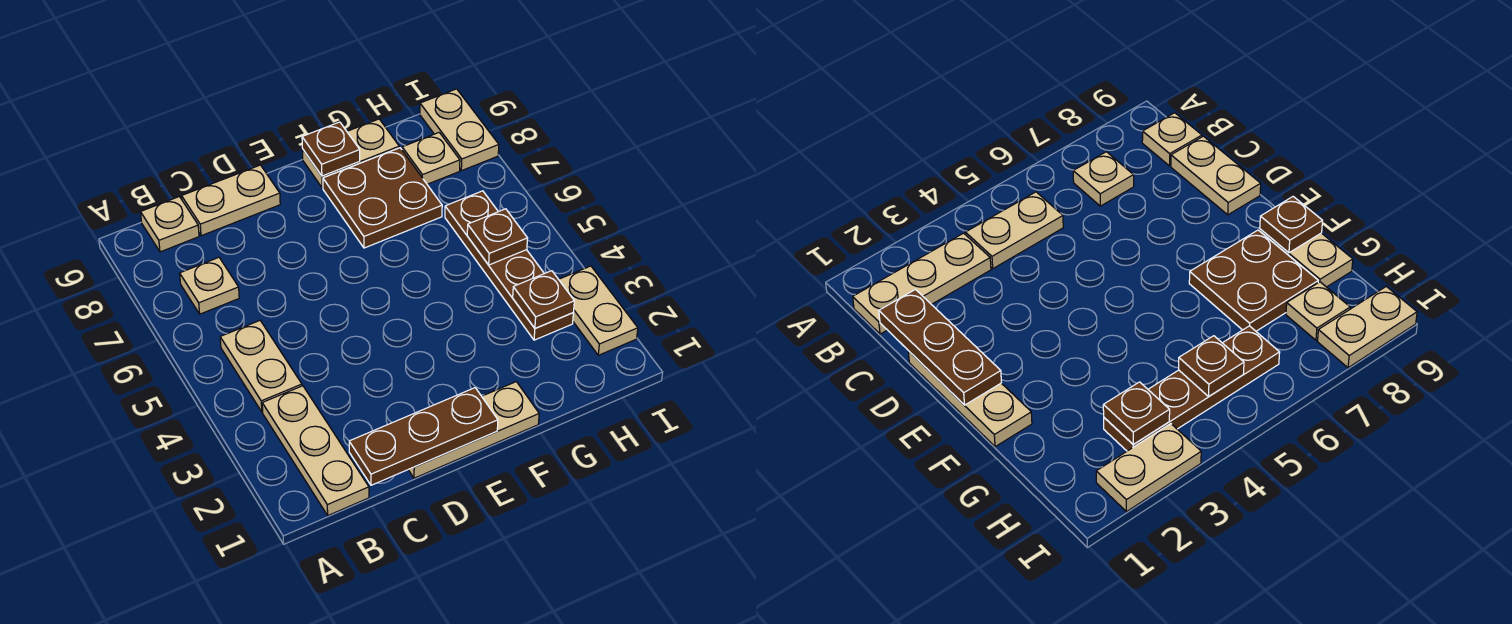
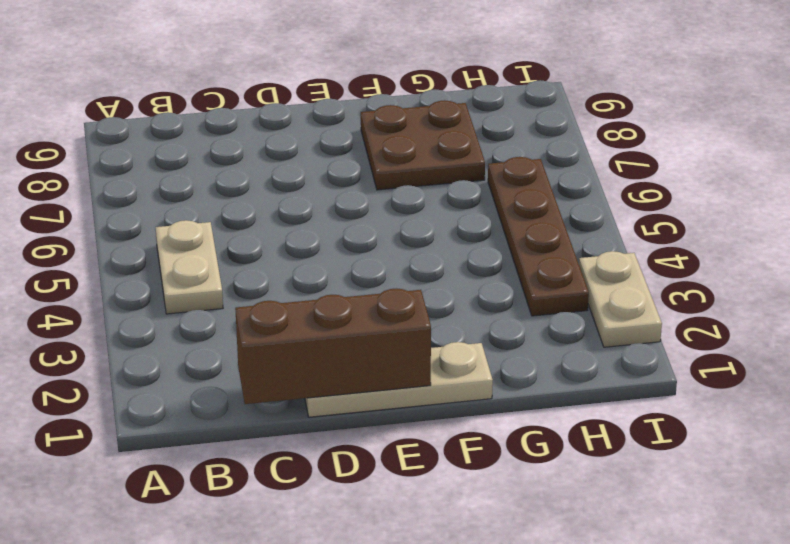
brown 1x3 brick [235,288,431,404] -> brown 1x3 plate [349,388,498,485]
none -> tan 1x3 plate [262,386,369,515]
none -> tan 1x1 plate [180,257,239,314]
none -> tan 1x1 plate [141,197,199,252]

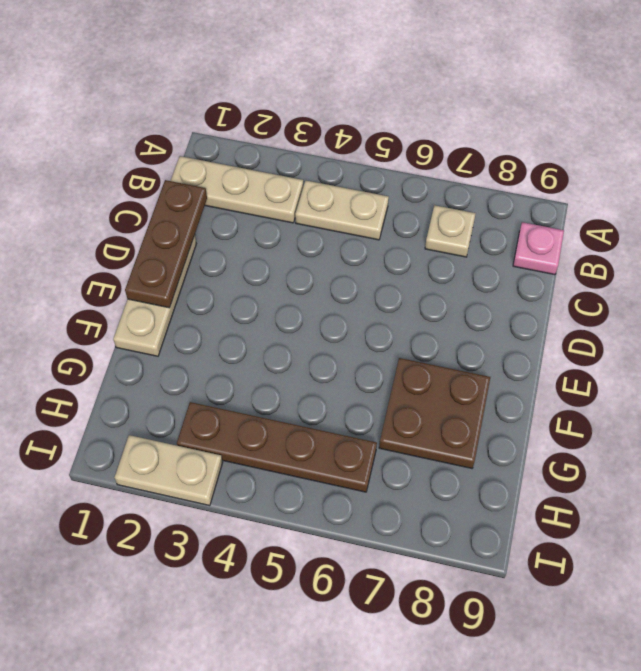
pink 1x1 plate [513,222,564,275] -> tan 1x1 plate [141,197,199,252]
none -> tan 1x2 plate [182,165,280,236]
none -> tan 1x2 plate [302,119,399,188]
none -> tan 1x1 plate [402,133,460,184]

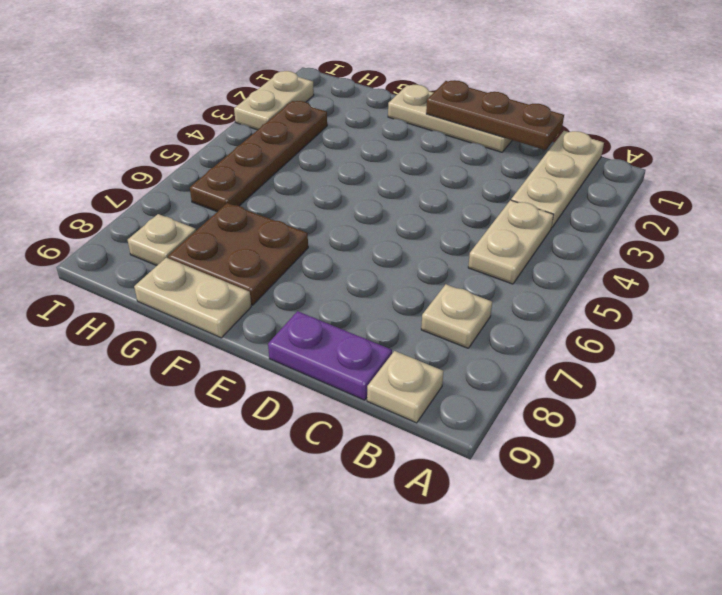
purple 1x2 plate [268,311,392,400] -> tan 1x2 plate [182,165,280,236]
none -> tan 1x2 plate [420,89,499,171]
none -> brown 1x1 plate [302,122,360,176]
none -> brown 1x1 plate [513,271,574,328]

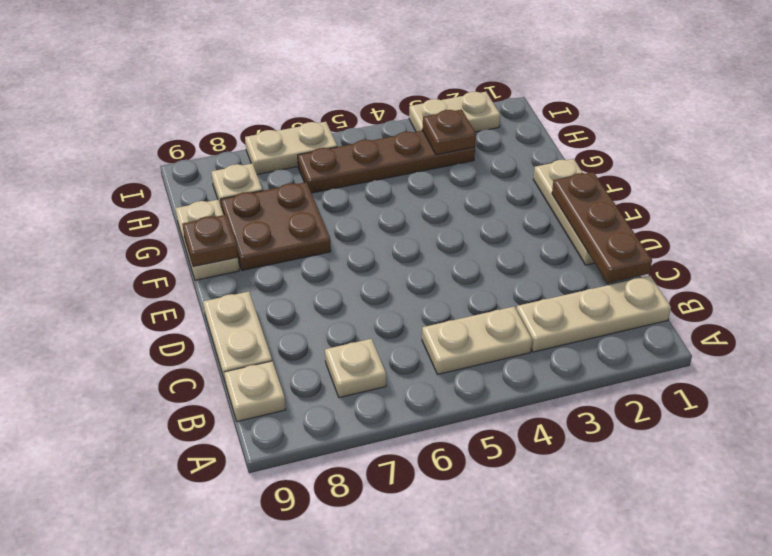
tan 1x2 plate [245,122,337,174] -> tan 1x2 plate moved to [420,89,499,171]
none -> brown 1x1 plate [467,209,528,265]

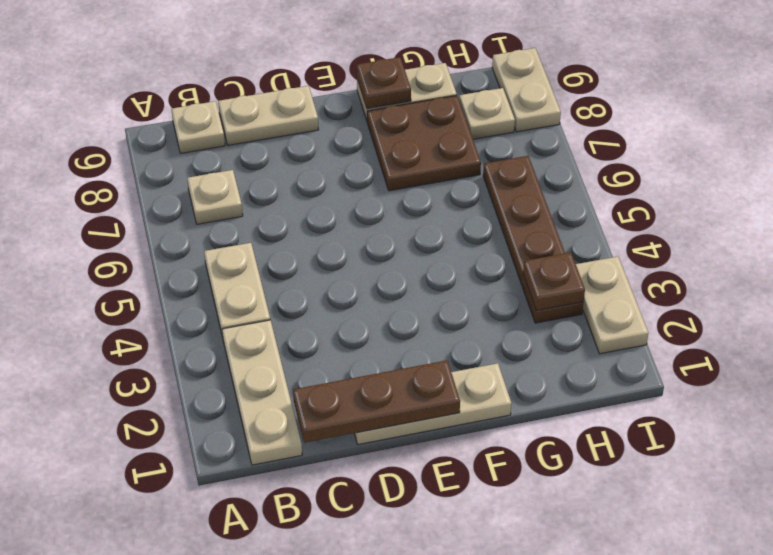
none -> brown 1x1 plate [467,209,528,265]

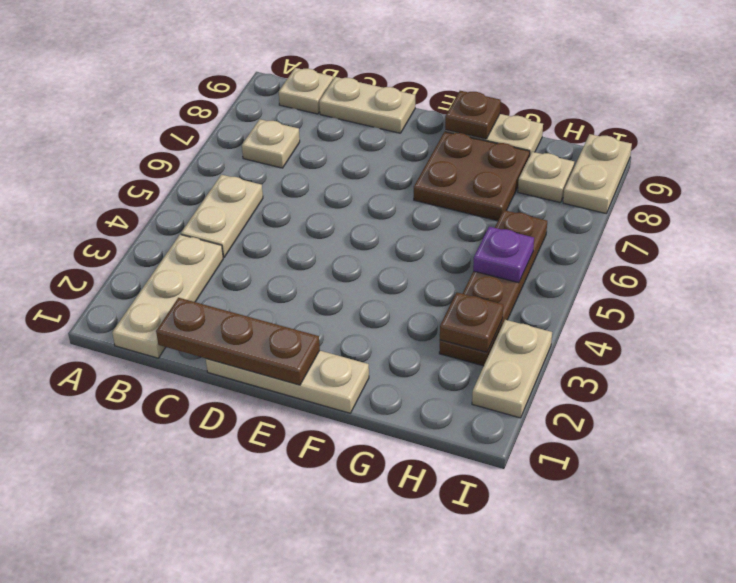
purple 1x1 plate [473,227,534,283] -> brown 1x1 plate [467,209,528,265]

